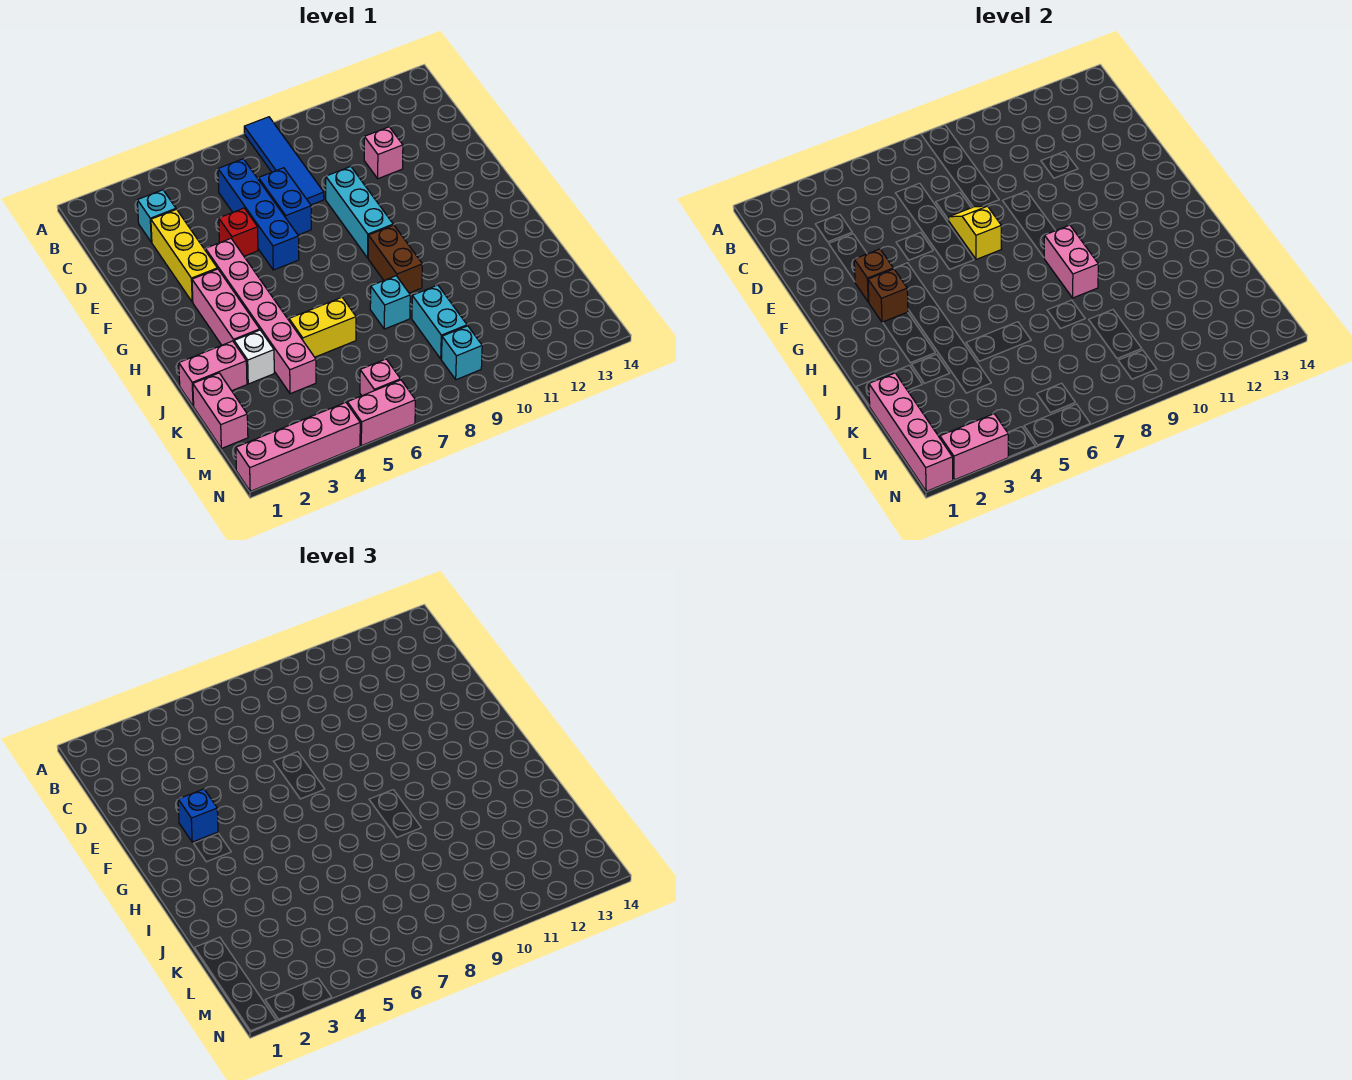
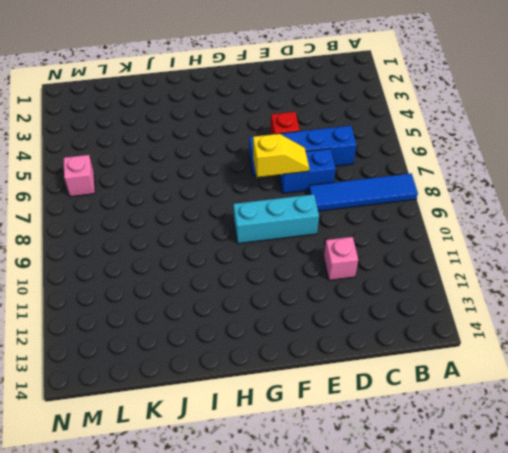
none -> cyan 1x1 brick [137,190,176,242]
none -> yellow 1x3 brick [151,209,217,302]
none -> pink 1x6 brick [205,239,316,394]

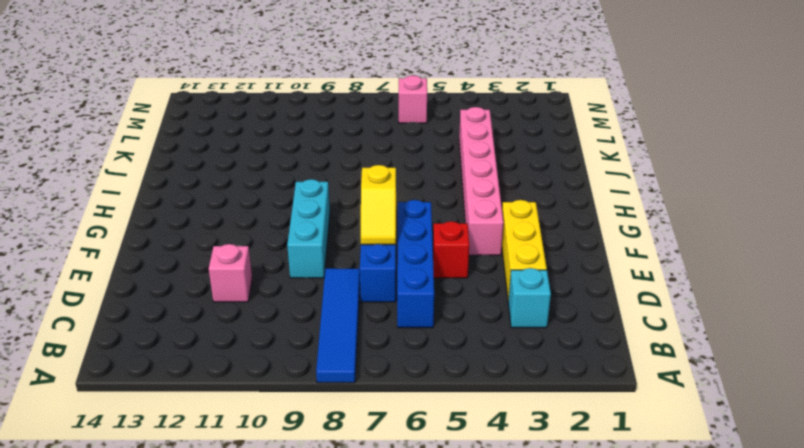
none -> pink 1x3 brick [192,269,260,345]
none -> brown 1x2 brick [368,225,422,293]
none -> pink 1x2 brick [179,341,247,406]

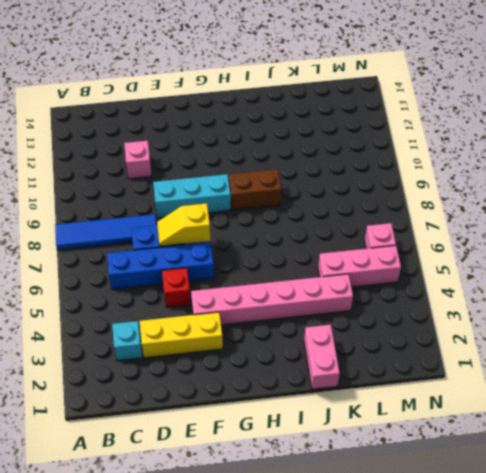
pink 1x3 brick [318,246,401,287] -> pink 1x3 brick moved to [192,269,260,345]
none -> white 1x1 brick [234,330,274,384]
none -> yellow 1x2 brick [289,297,356,357]
none -> cyan 1x1 brick [370,276,410,329]

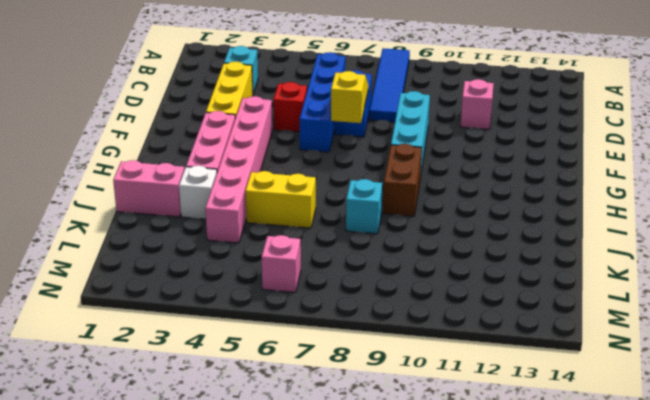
none -> pink 1x2 brick [193,373,248,449]
none -> cyan 1x2 brick [412,285,467,359]
none -> cyan 1x1 brick [441,326,482,380]

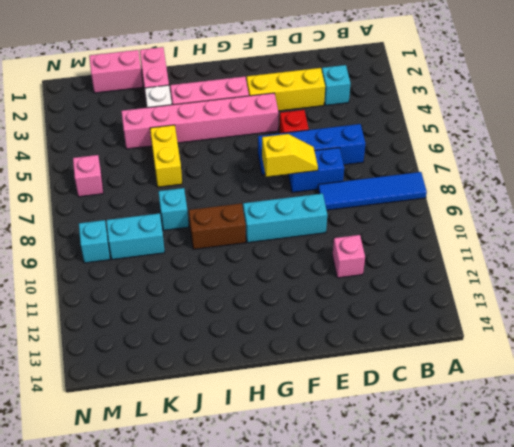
none -> pink 1x4 brick [236,402,360,491]
none -> pink 1x2 brick [347,380,415,446]
none -> brown 1x1 brick [854,249,893,302]

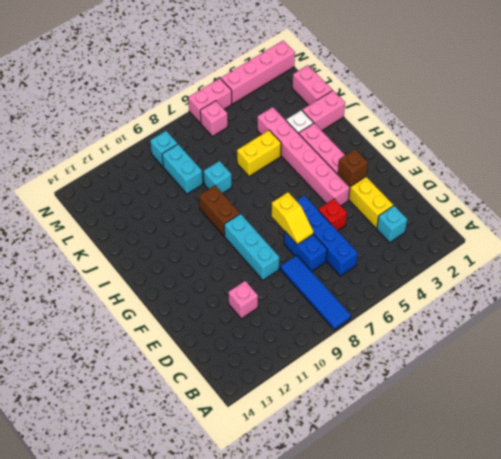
none -> brown 1x1 brick [868,269,908,322]
none -> pink 1x2 brick [1044,225,1098,298]
none -> pink 1x4 brick [869,373,953,491]

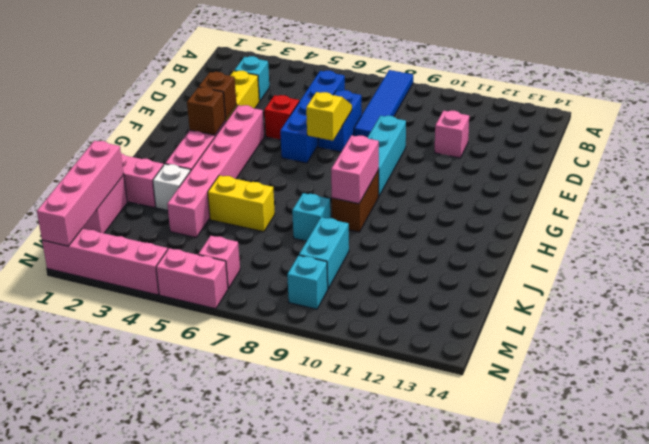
none -> pink 1x2 brick [940,414,1008,480]
none -> blue 1x1 brick [178,789,218,842]

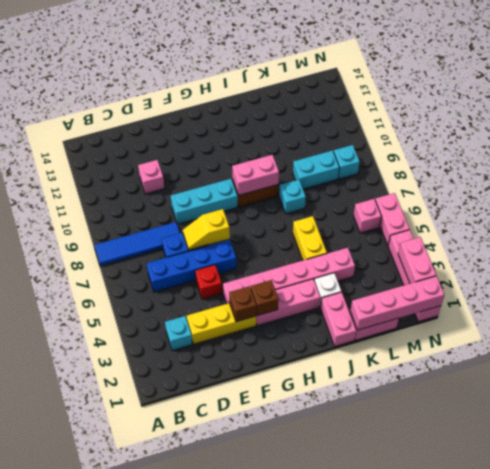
none -> blue 1x1 brick [178,789,218,842]

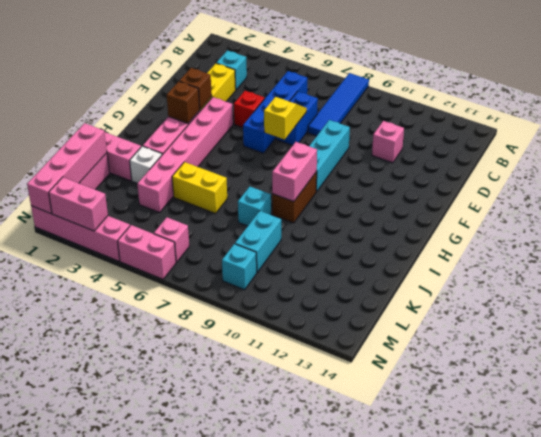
none -> blue 1x1 brick [178,789,218,842]

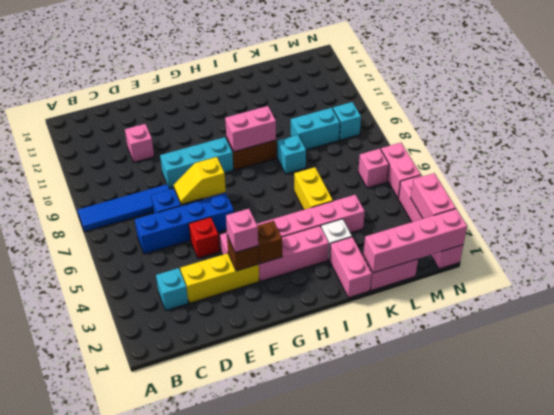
pink 1x1 brick [226,209,258,253] -> blue 1x1 brick [178,789,218,842]

